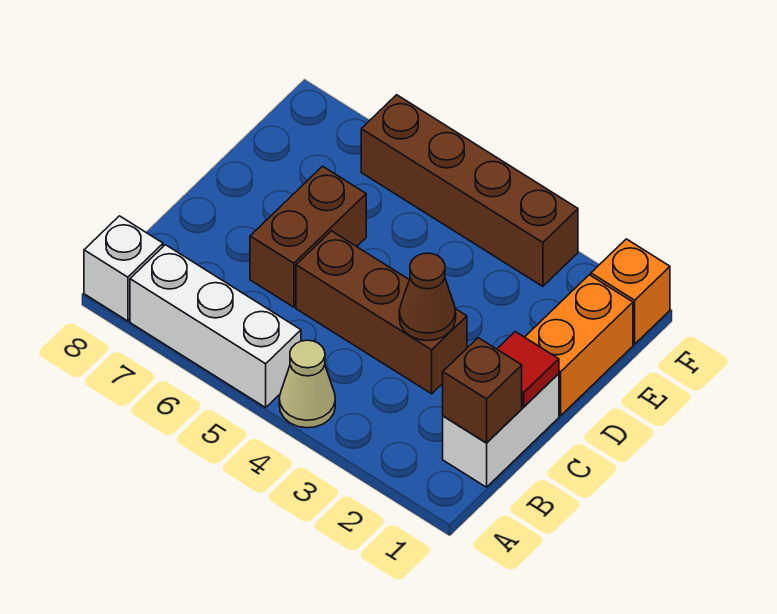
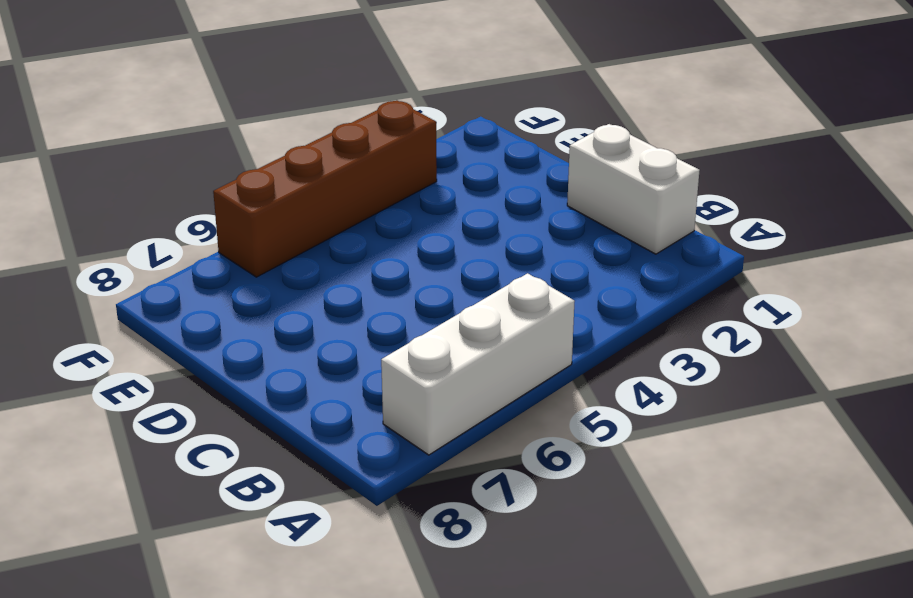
none -> tan 1x1 cone [279,340,335,428]
none -> white 1x1 brick [84,216,163,321]
none -> brown 1x3 brick [296,231,467,394]

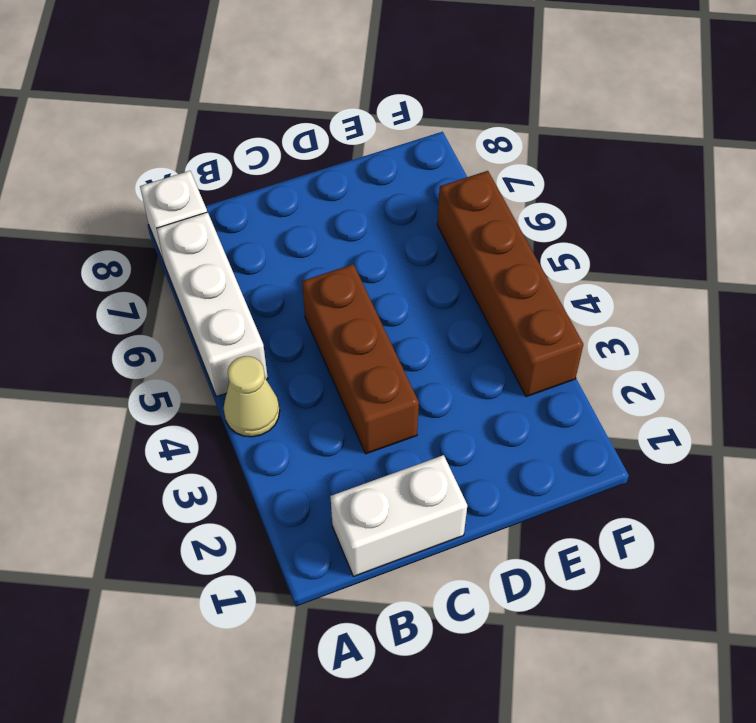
none -> brown 1x2 brick [250,166,366,307]
none -> orange 1x2 brick [525,275,633,416]
none -> orange 1x1 brick [591,239,670,344]

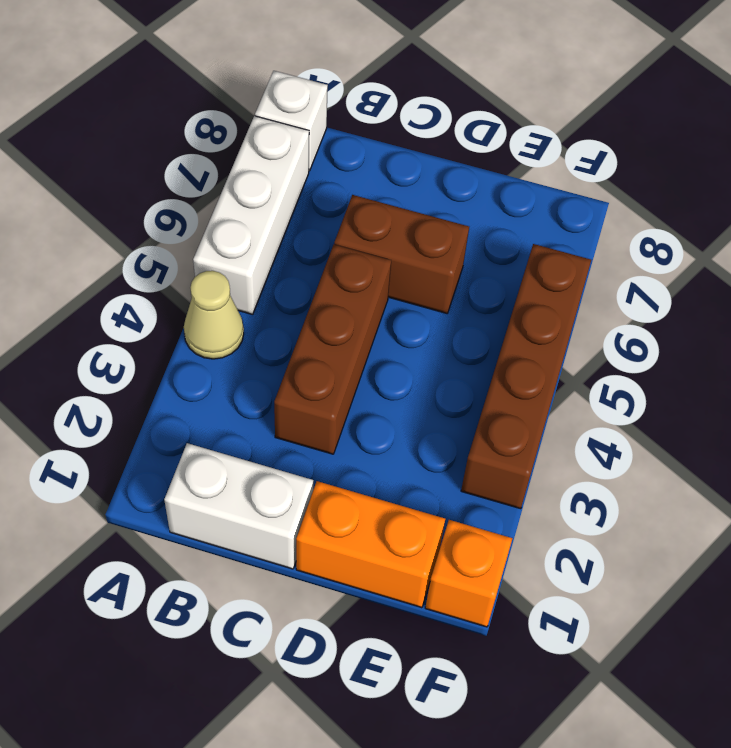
none -> brown 1x1 brick [443,338,522,443]
none -> red 1x1 tile [497,332,559,407]
none -> brown 1x1 cone [399,253,456,341]

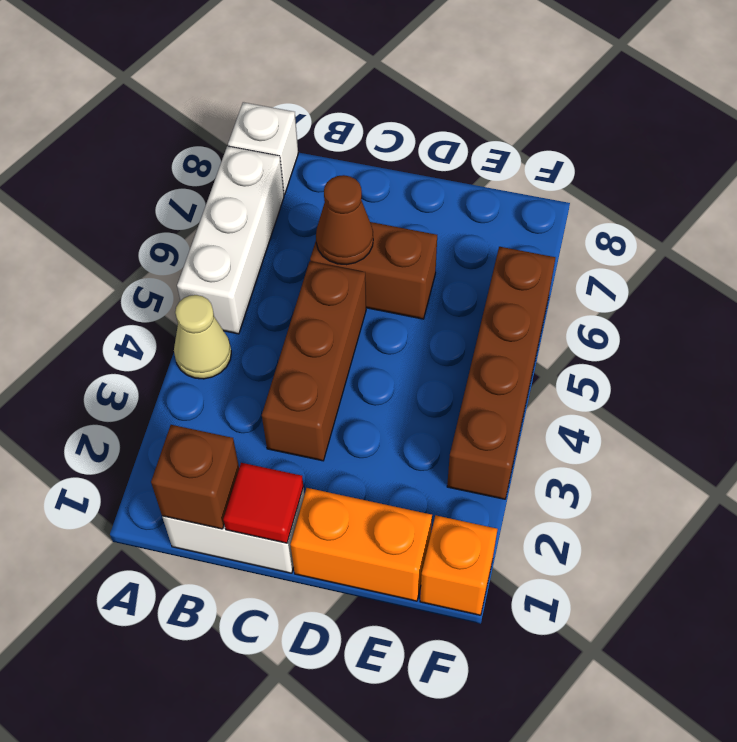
brown 1x1 cone [316,175,373,265] -> brown 1x1 cone moved to [399,253,456,341]

